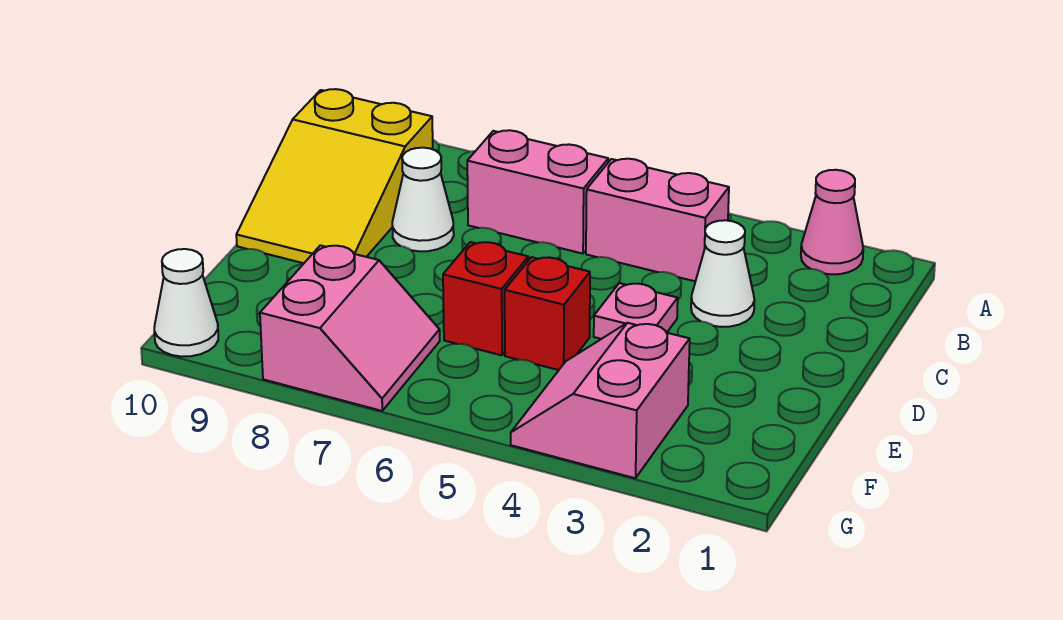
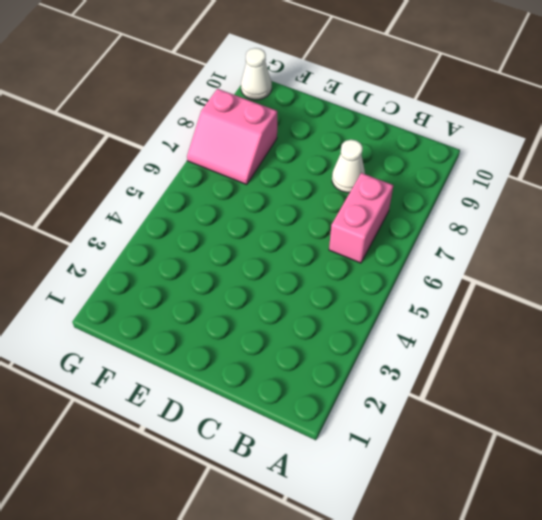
none -> pink 1x1 cone [801,170,863,274]
none -> pink 1x2 brick [586,159,729,281]
none -> yellow 2x3 slope [236,89,433,263]

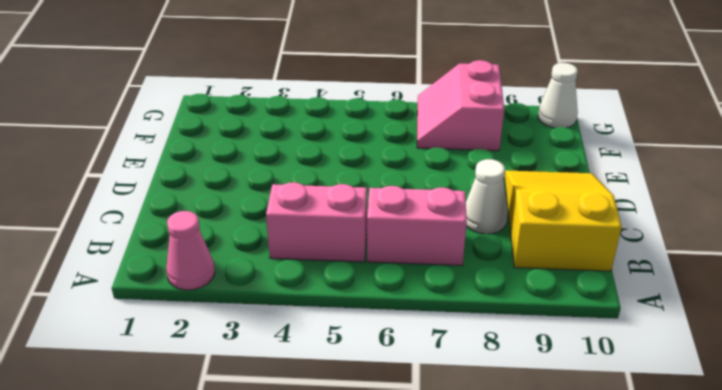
none -> white 1x1 cone [691,220,754,327]
none -> pink 1x1 plate [594,283,678,339]
none -> red 1x1 brick [505,257,590,370]

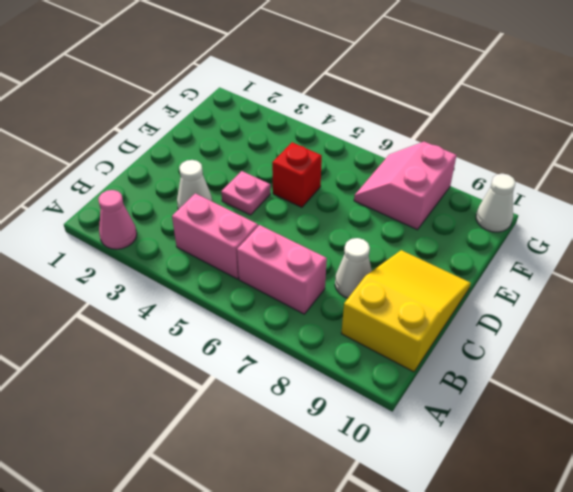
none -> red 1x1 brick [443,242,528,355]
none -> pink 2x2 slope [511,323,690,478]

